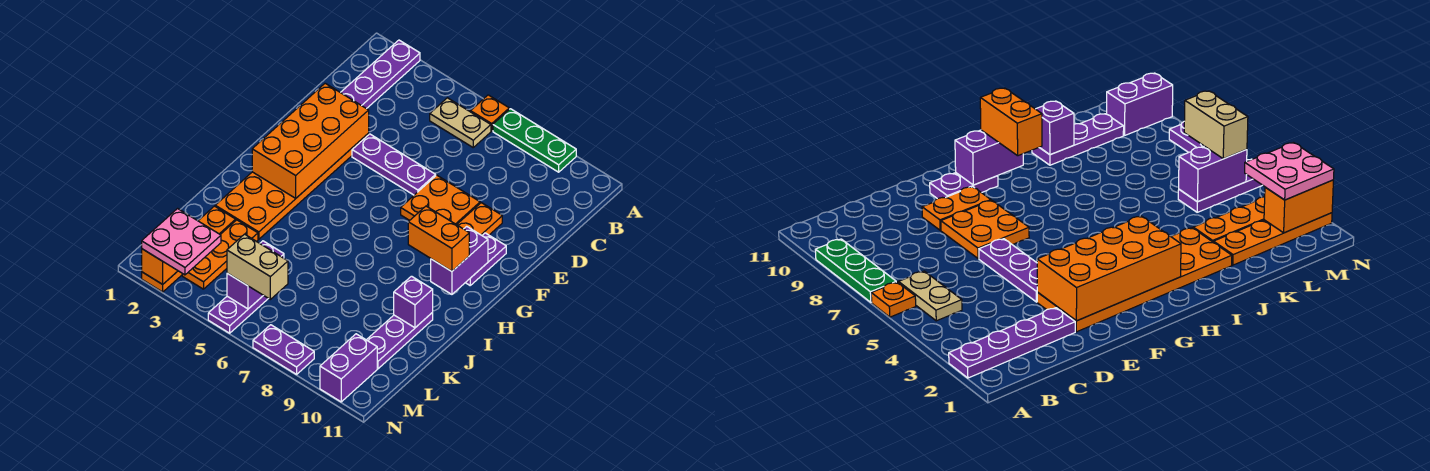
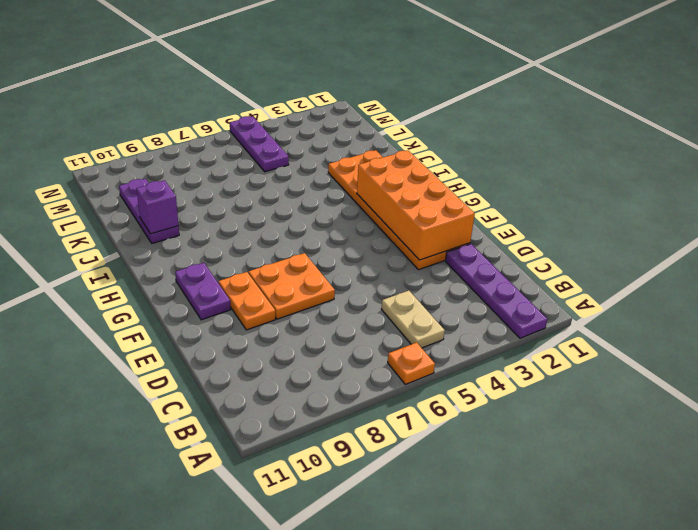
tan 1x2 plate [382,291,445,348] -> tan 1x2 plate turned to [430,98,491,147]
none -> green 1x3 plate [493,109,576,172]
none -> purple 1x3 plate [352,134,436,195]
none -> orange 1x4 plate [142,206,236,292]

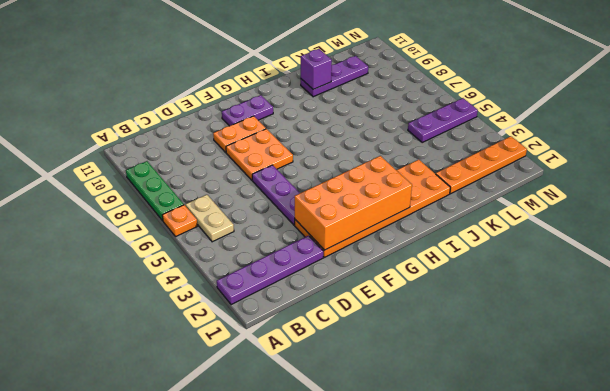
none -> orange 1x3 plate [182,220,258,289]
none -> purple 1x2 brick [320,334,377,402]
none -> purple 1x2 plate [253,325,314,374]

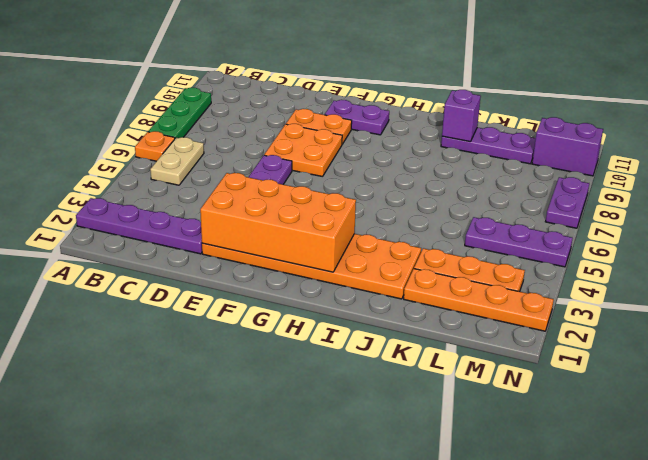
none -> purple 1x2 brick [431,226,488,294]
none -> purple 1x2 brick [227,241,284,309]
none -> orange 1x2 brick [142,249,178,284]

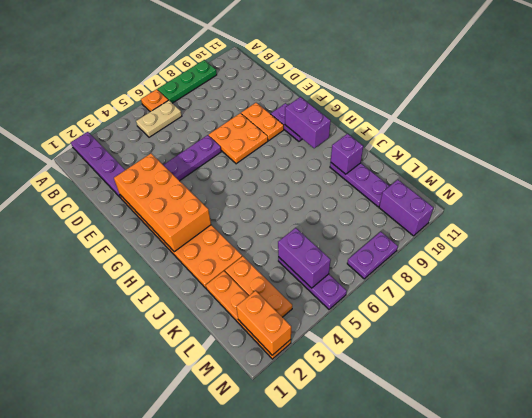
none -> orange 1x2 brick [408,206,469,271]
none -> pink 2x2 plate [142,209,221,275]
none -> tan 1x2 brick [227,234,288,299]

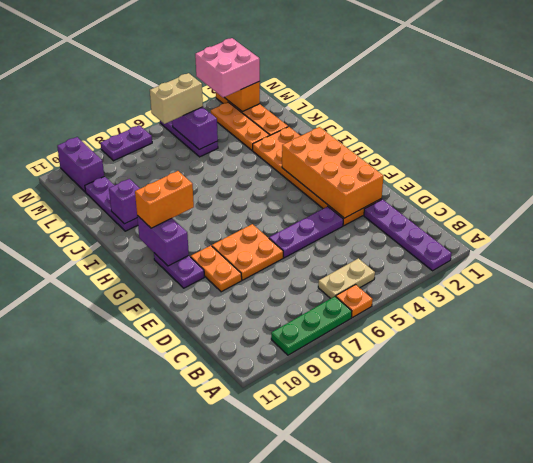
pink 2x2 brick [195,38,260,97] -> pink 2x2 plate [142,209,221,275]

